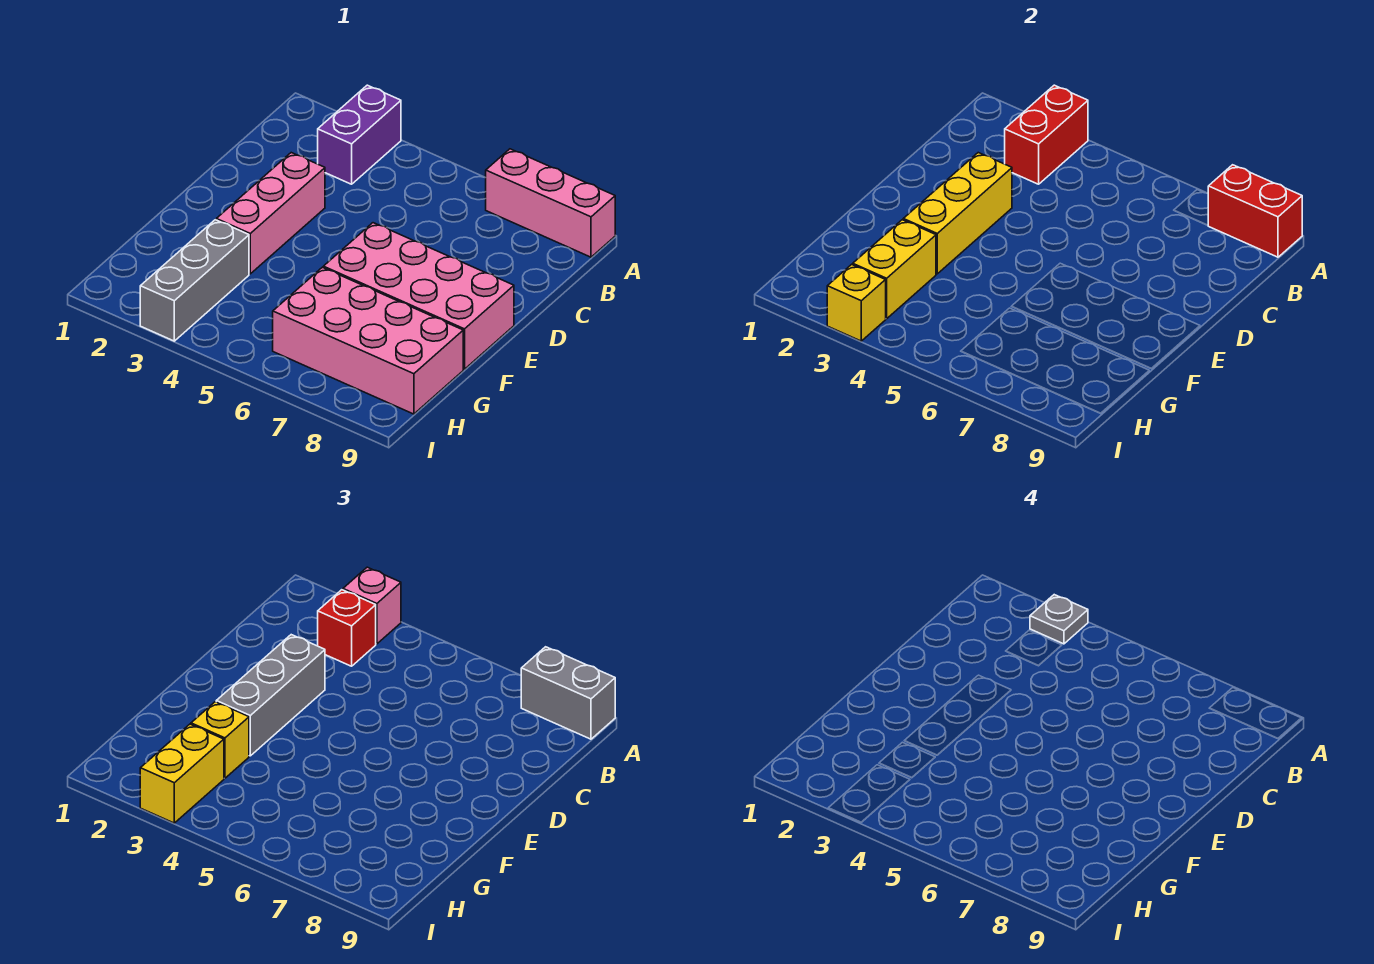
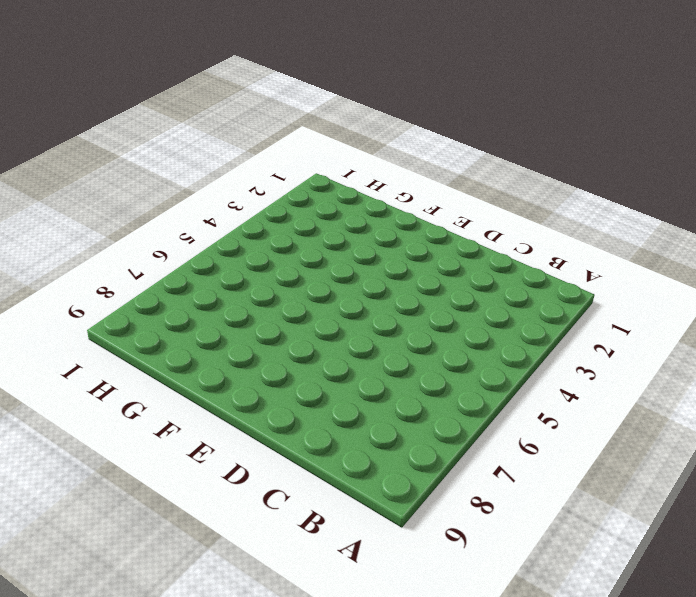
none -> purple 1x2 brick [318,85,401,184]
none -> pink 1x3 brick [486,149,615,257]
none -> pink 1x3 brick [216,153,325,274]

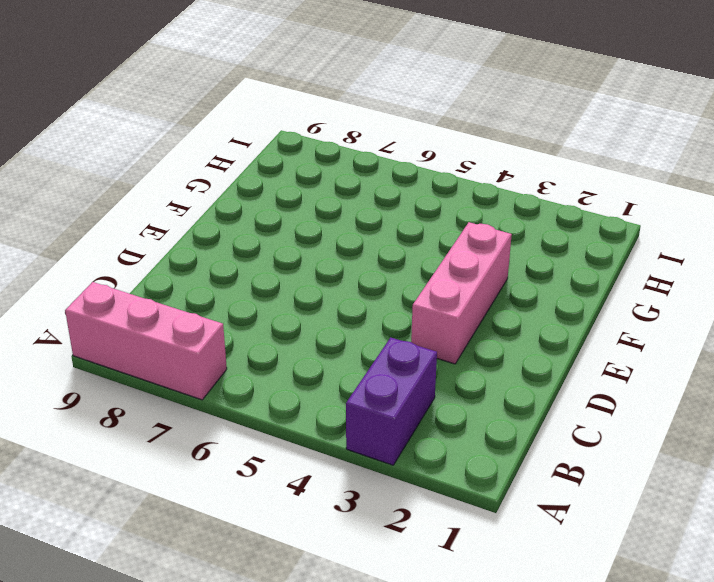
none -> pink 2x4 brick [323,223,514,369]
none -> grey 1x3 brick [140,220,249,341]
none -> pink 2x4 brick [273,267,463,414]

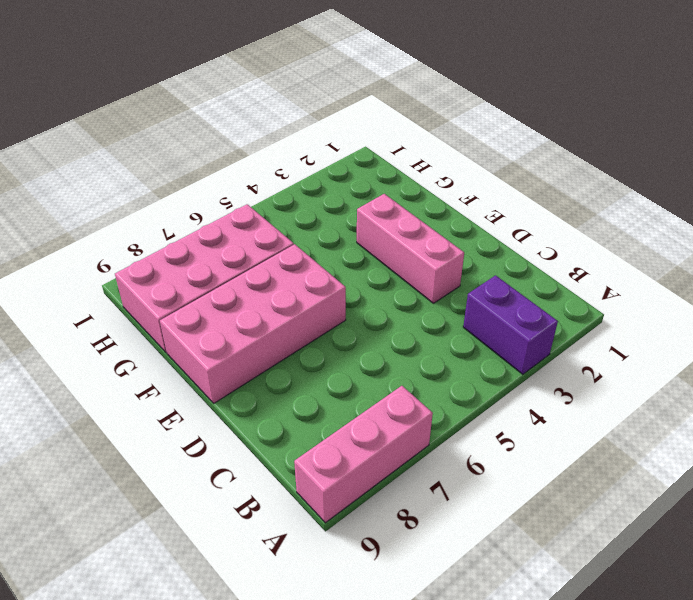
none -> grey 1x3 brick [140,220,249,341]
none -> red 1x2 brick [1005,85,1088,184]
none -> red 1x2 brick [1208,165,1302,257]

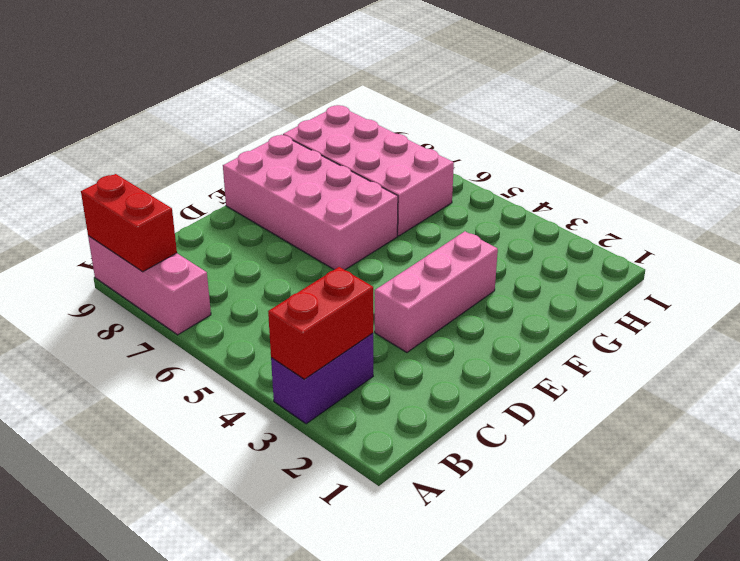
none -> grey 1x3 brick [140,220,249,341]
none -> yellow 1x3 brick [903,153,1012,274]
none -> yellow 1x2 brick [853,220,936,319]

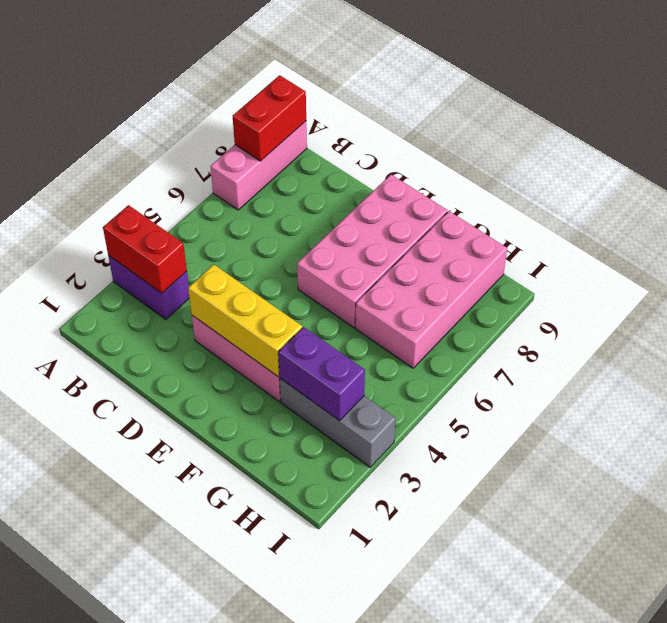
purple 1x2 brick [278,327,365,421] -> yellow 1x2 brick [853,220,936,319]
none -> yellow 1x1 brick [827,265,886,341]
none -> pink 1x1 brick [343,567,401,644]
none -> grey 1x2 brick [521,647,615,739]

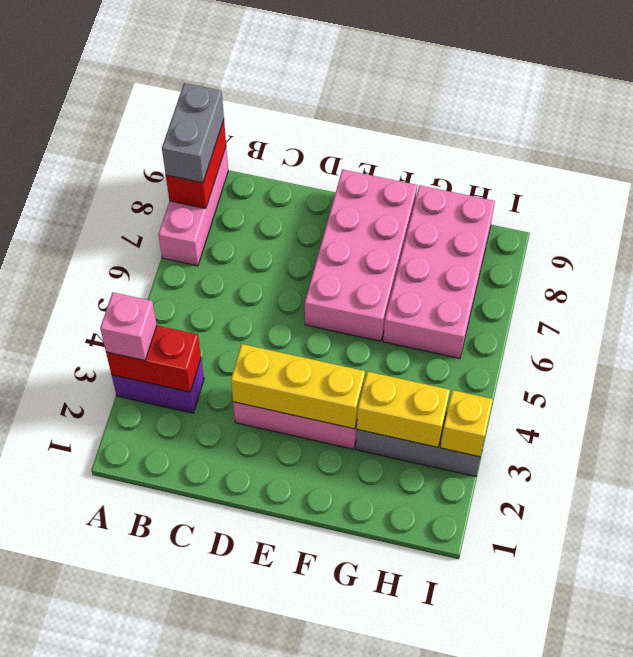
none -> red 1x1 brick [318,590,376,666]
none -> grey 1x3 brick [216,635,325,756]
none -> yellow 1x1 brick [191,702,249,778]

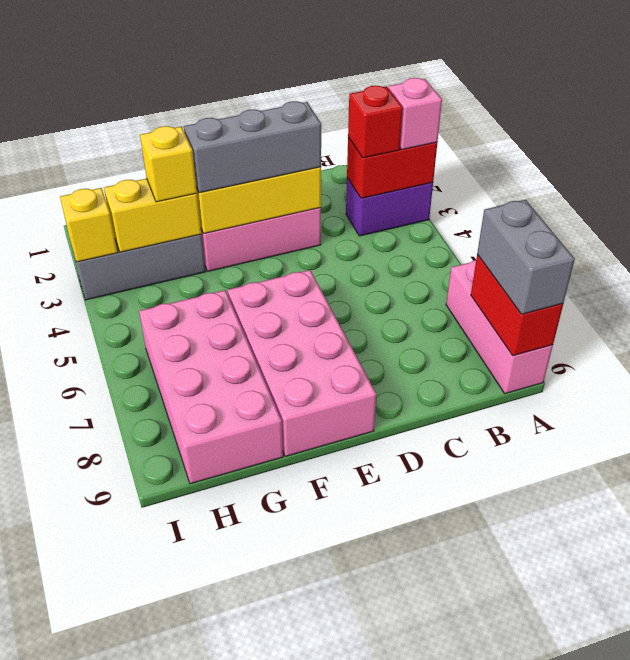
none -> yellow 1x2 brick [140,724,224,823]
none -> grey 1x1 plate [1030,595,1088,644]

